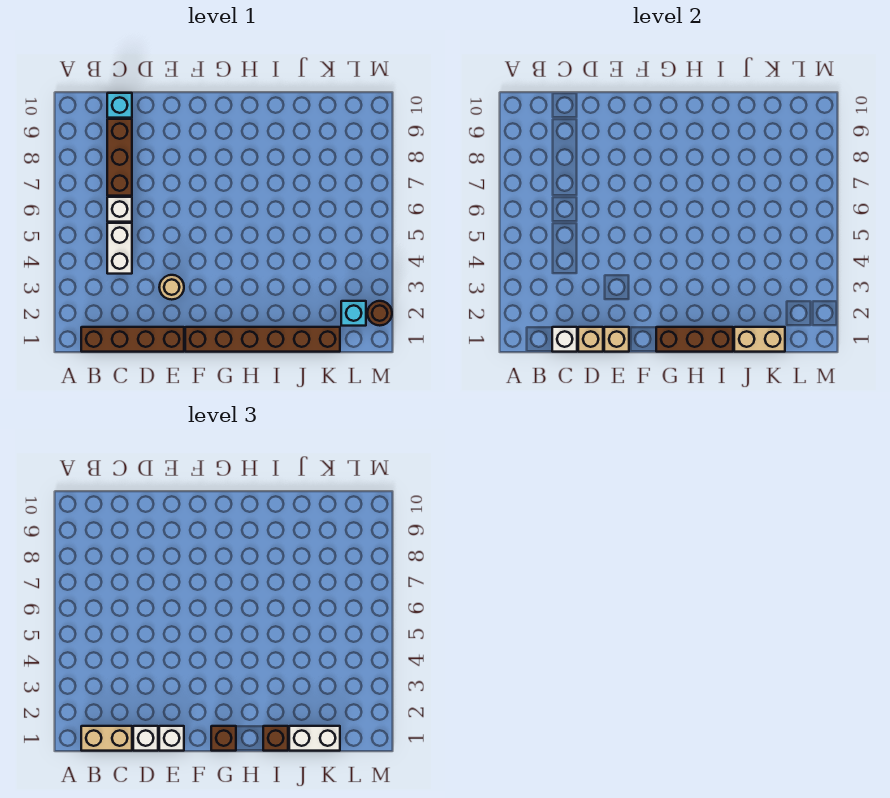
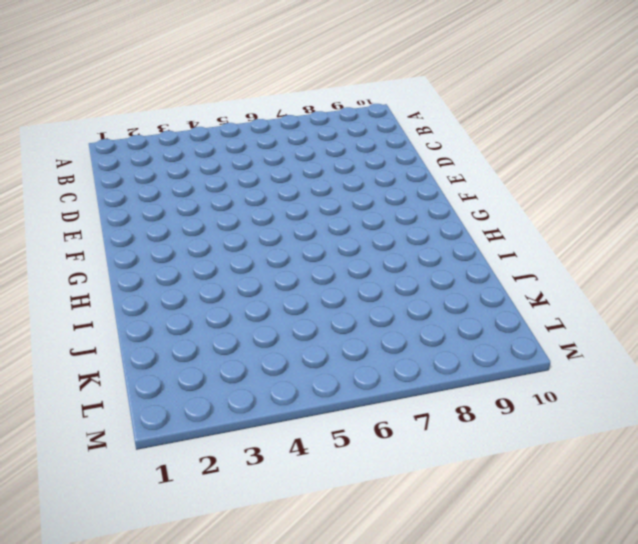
none -> brown 1x4 brick [81,327,184,352]
none -> white 1x2 brick [107,223,132,274]
none -> white 1x1 brick [107,197,132,222]

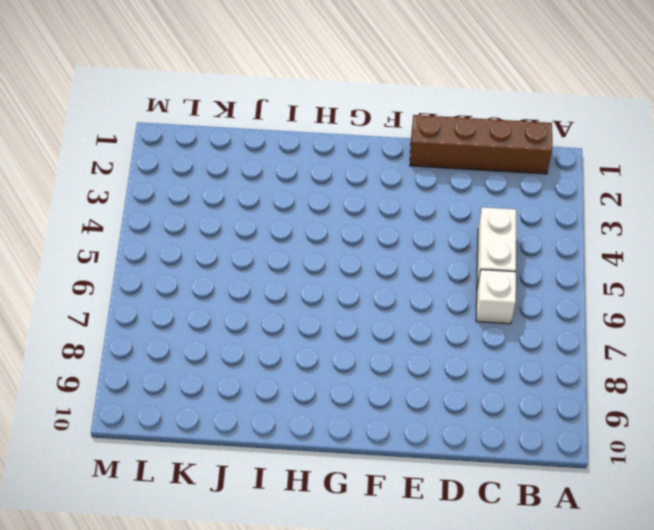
none -> brown 1x3 brick [107,119,132,196]
none -> cyan 1x1 brick [107,93,132,118]
none -> tan 1x1 round brick [159,275,184,300]

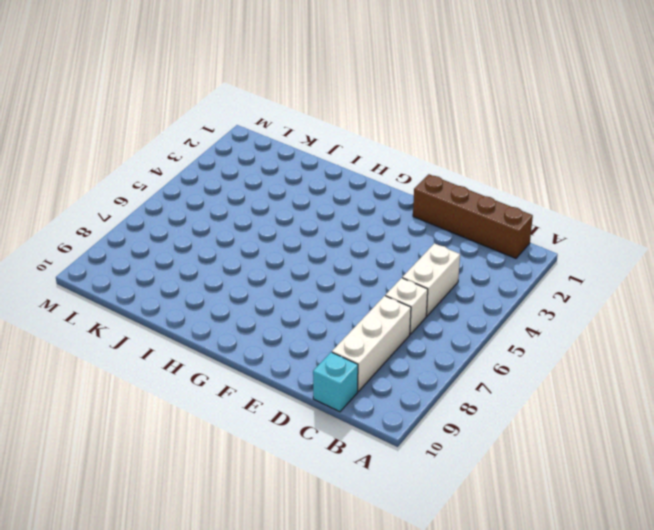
white 1x3 brick [332,296,411,391] -> brown 1x3 brick [107,119,132,196]
none -> tan 1x1 round brick [159,275,184,300]
none -> brown 1x6 brick [185,327,340,352]
none -> cyan 1x1 brick [341,301,366,326]

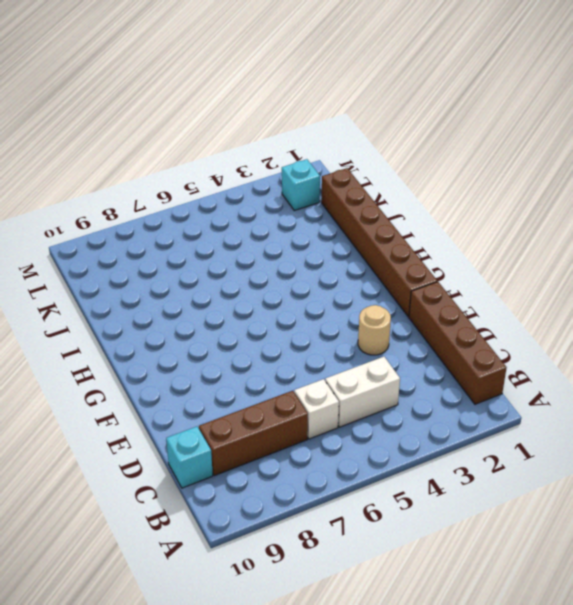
none -> brown 1x1 round brick [367,301,392,326]
none -> white 1x1 brick [552,327,577,352]
none -> tan 1x1 brick [578,327,603,352]

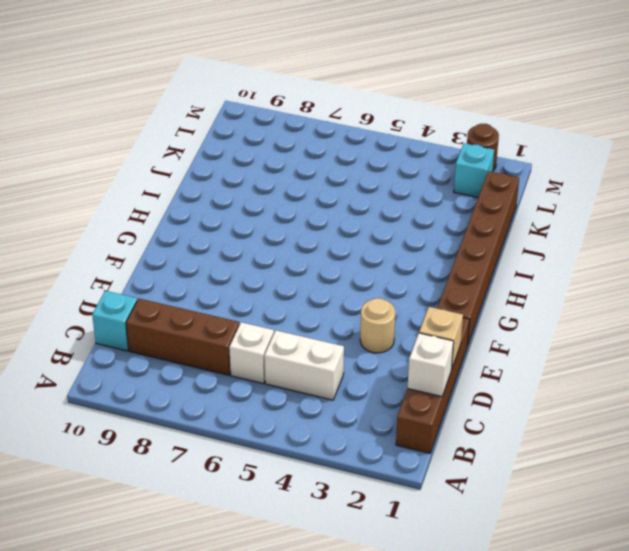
none -> tan 1x1 brick [604,327,629,352]
none -> brown 1x3 brick [656,327,733,352]
none -> tan 1x2 brick [734,327,785,352]

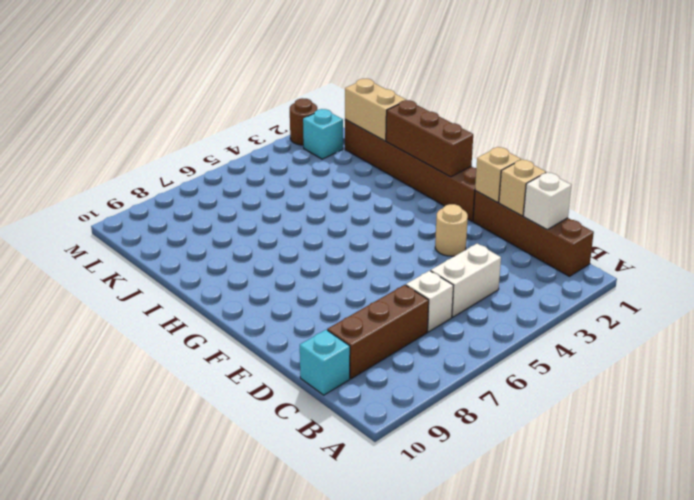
none -> tan 1x2 brick [81,726,132,751]
none -> white 1x1 brick [133,726,158,751]
none -> white 1x1 brick [159,726,184,751]

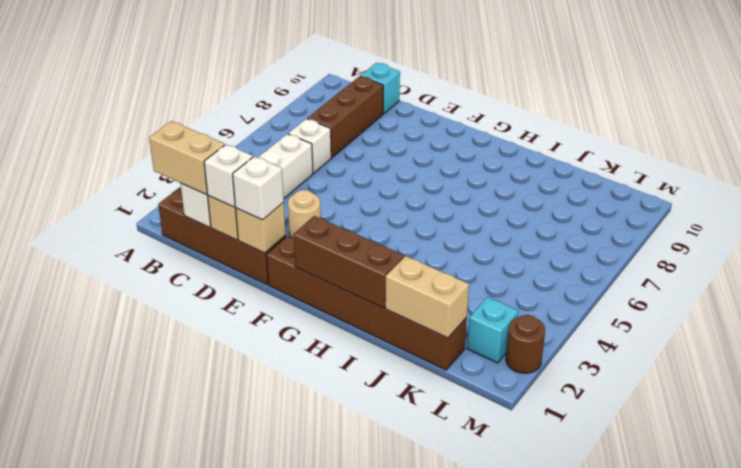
none -> brown 1x1 brick [211,726,236,751]
none -> brown 1x1 brick [263,726,288,751]
none -> white 1x2 brick [289,726,340,751]

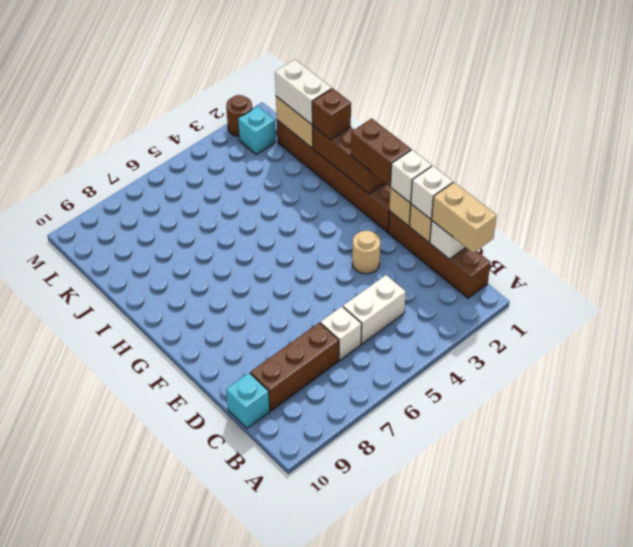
brown 1x2 brick [351,119,411,186] -> brown 1x1 brick [211,726,236,751]

